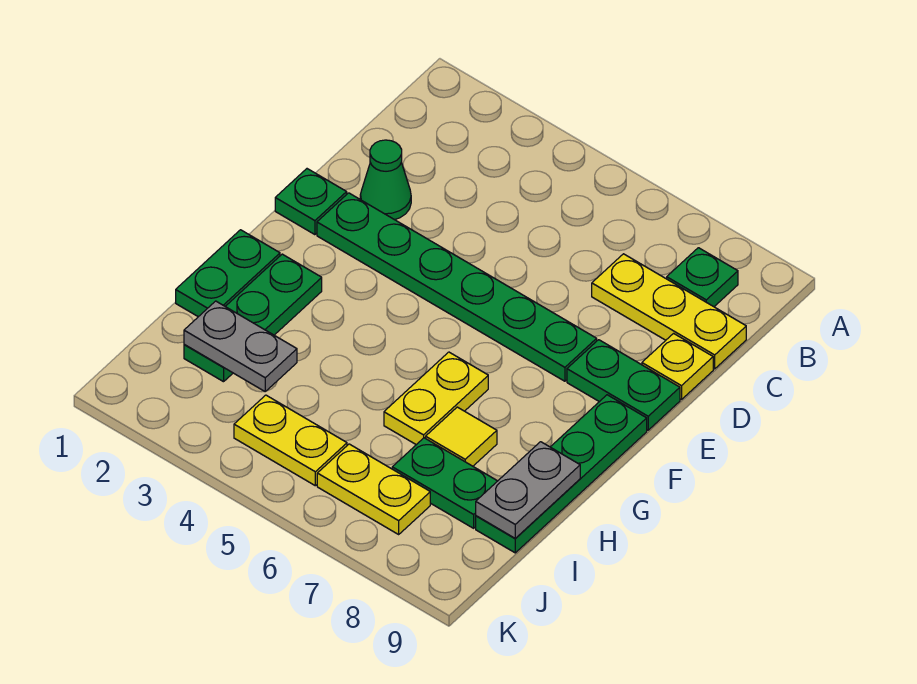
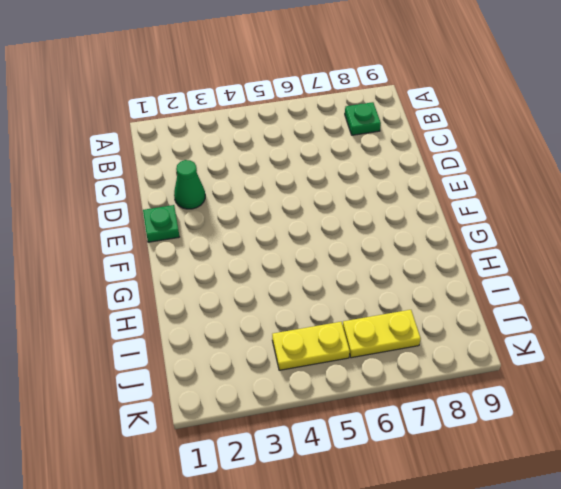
none -> yellow 1x3 plate [592,254,746,369]
none -> yellow 1x1 plate [642,333,713,400]
none -> green 1x6 plate [317,193,597,381]

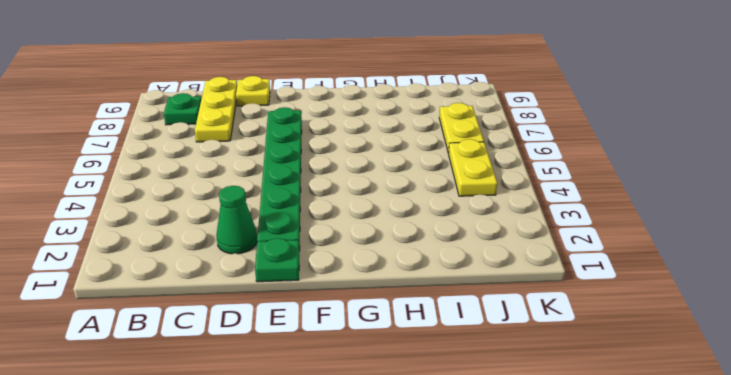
none -> green 1x2 plate [567,340,680,430]
none -> green 1x4 plate [476,395,647,553]
none -> green 1x2 plate [176,230,280,317]

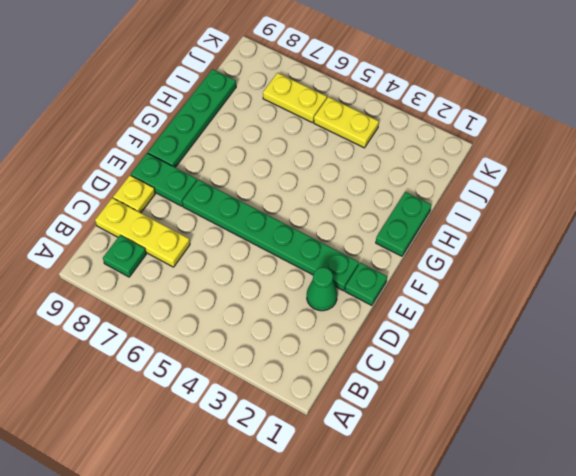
none -> green 1x3 plate [184,254,322,382]
none -> yellow 1x2 plate [384,352,488,445]
none -> yellow 1x1 tile [426,407,497,466]

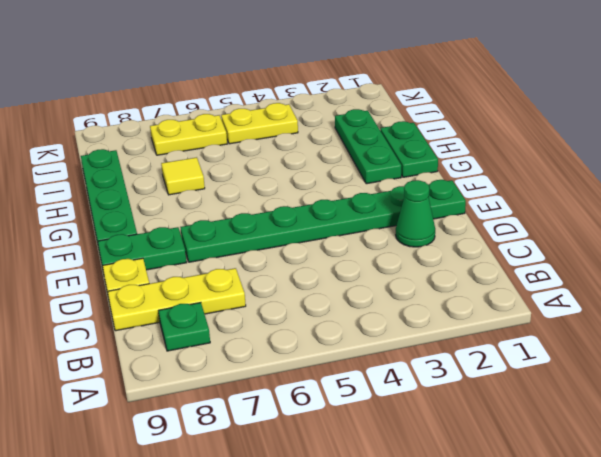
none -> yellow 1x2 plate [384,352,488,445]
none -> green 1x2 plate [392,438,497,528]
none -> grey 1x2 plate [476,442,580,538]

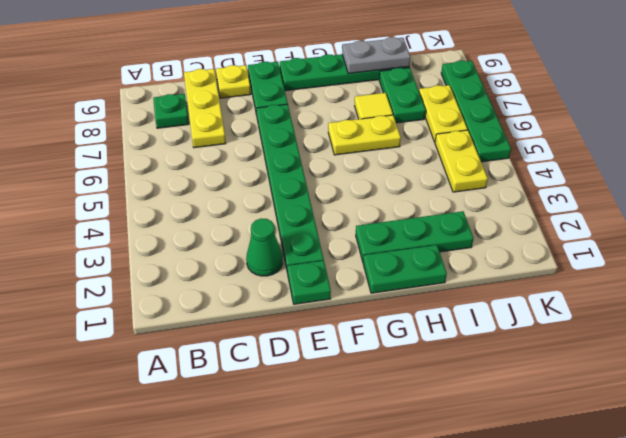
green 1x4 plate [441,61,511,162] -> none
none -> grey 1x2 plate [184,301,297,391]

